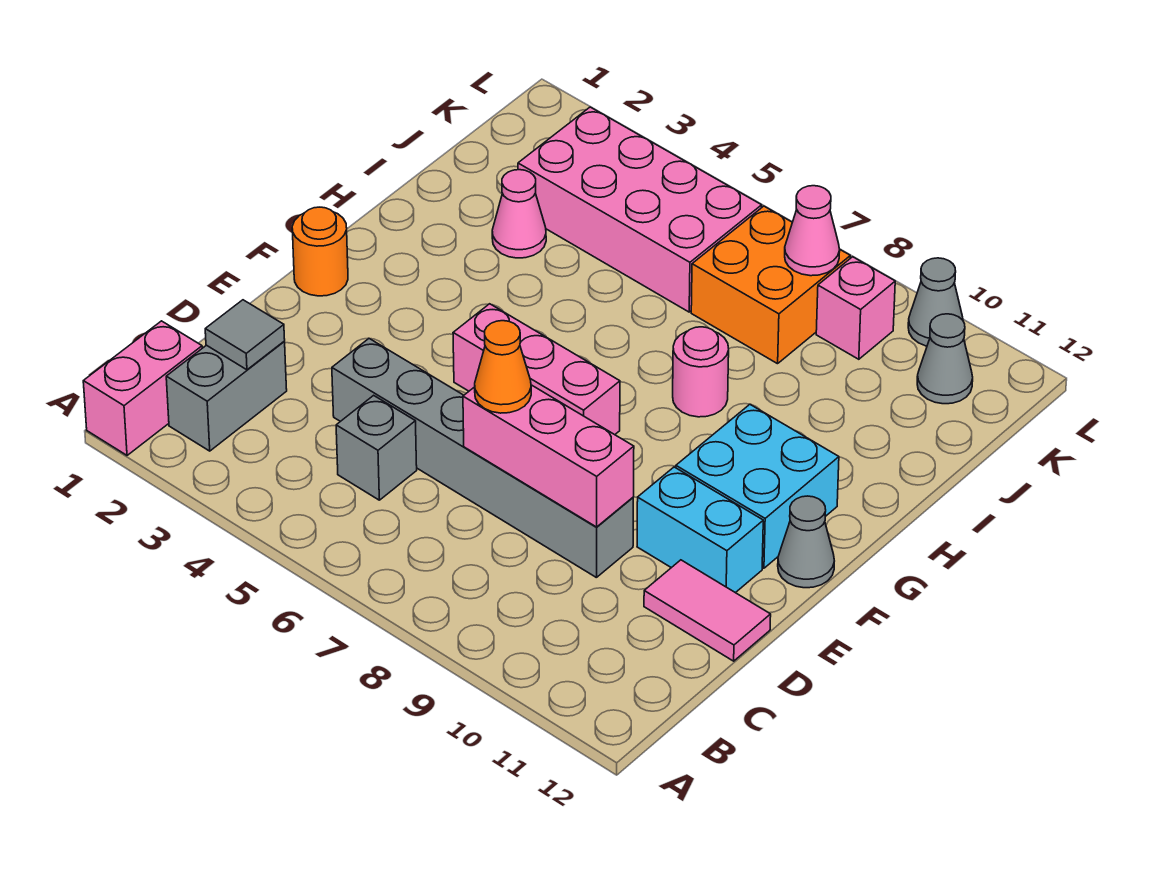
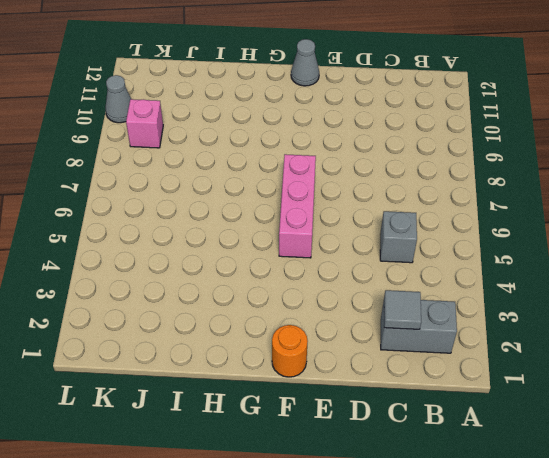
none -> pink 1x2 brick [83,321,202,455]
none -> grey 1x6 brick [332,339,633,578]
none -> pink 1x2 tile [644,560,771,661]

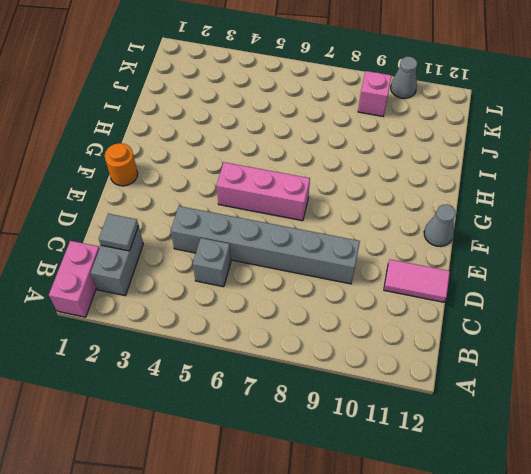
none -> cyan 1x2 brick [637,467,763,593]
none -> cyan 2x2 brick [676,404,839,568]
none -> pink 1x1 round brick [673,327,729,417]

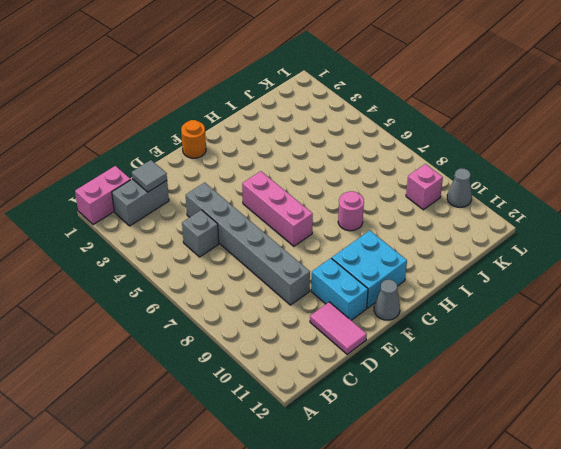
none -> pink 1x1 cone [492,170,546,258]
none -> pink 2x4 brick [518,107,762,312]
none -> orange 2x2 brick [691,206,850,364]

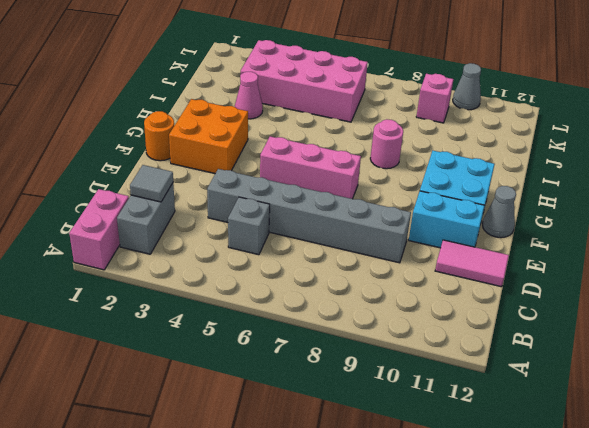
orange 2x2 brick [169,99,248,173] -> orange 2x2 brick moved to [691,206,850,364]
none -> grey 1x1 cone [917,314,973,404]
none -> pink 1x3 brick [463,385,634,527]
none -> pink 1x1 cone [785,186,840,276]

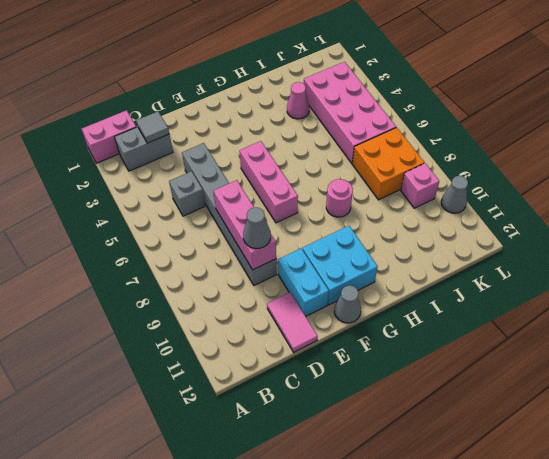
grey 1x1 cone [243,207,271,249] -> grey 1x1 cone moved to [917,314,973,404]
none -> orange 1x1 round brick [292,207,348,296]
none -> pink 1x1 cone [785,186,840,276]
none -> orange 1x1 cone [475,321,531,413]

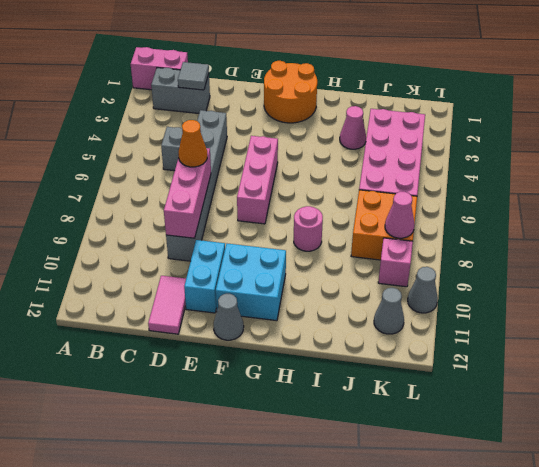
orange 2x2 round brick [264,61,317,123] -> orange 1x1 round brick [292,207,348,296]

